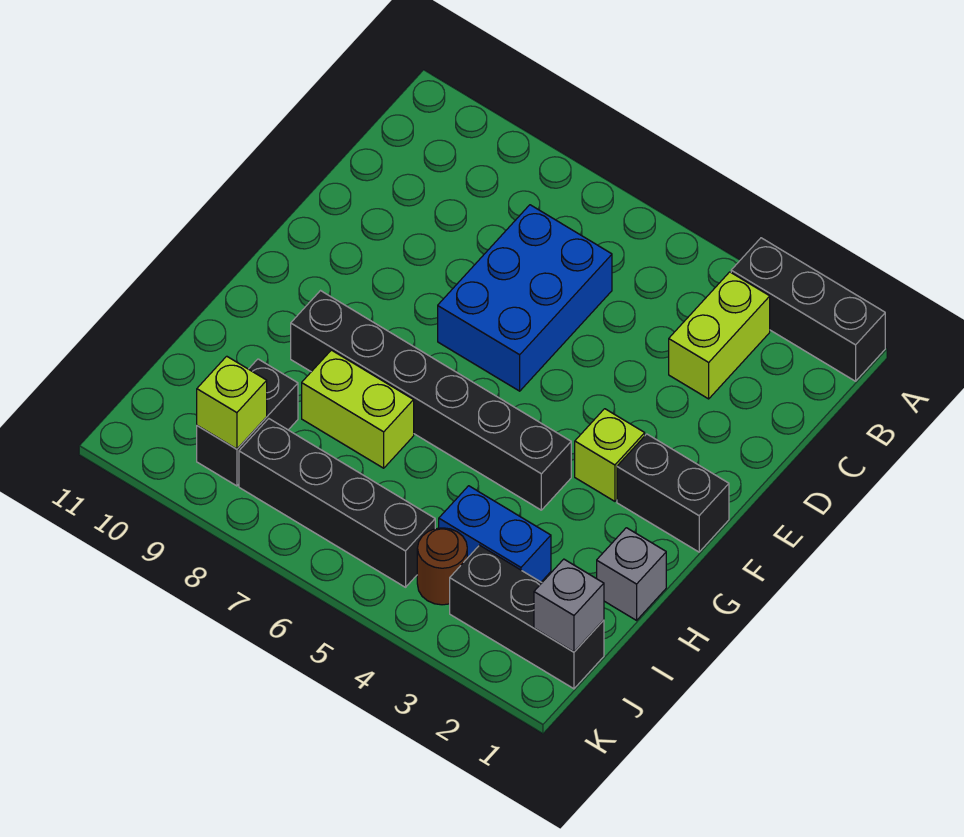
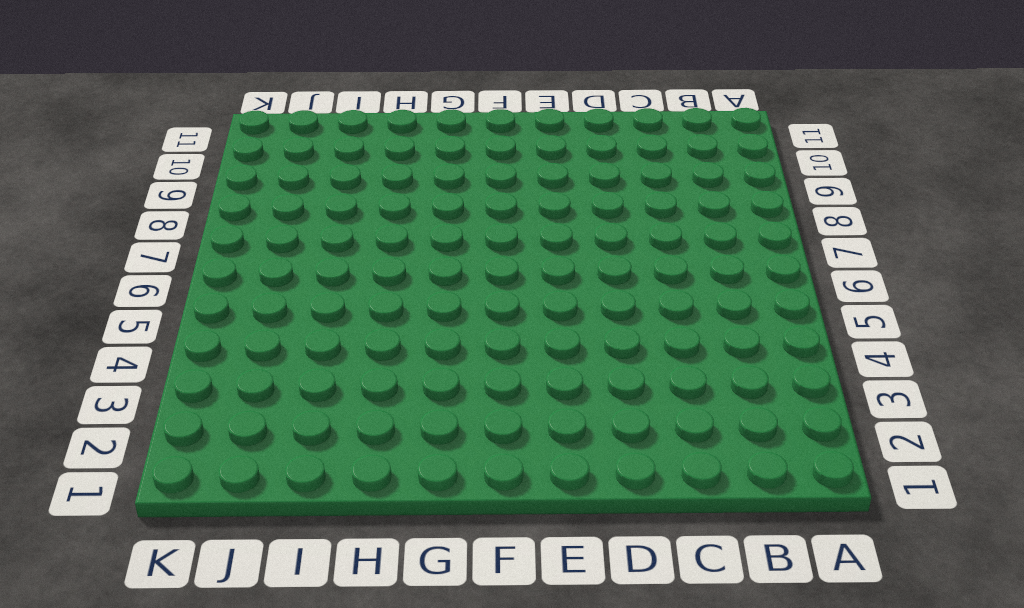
none -> black 1x3 brick [731,238,885,381]
none -> lime 1x2 brick [669,272,770,399]
none -> blue 2x3 brick [438,205,612,391]

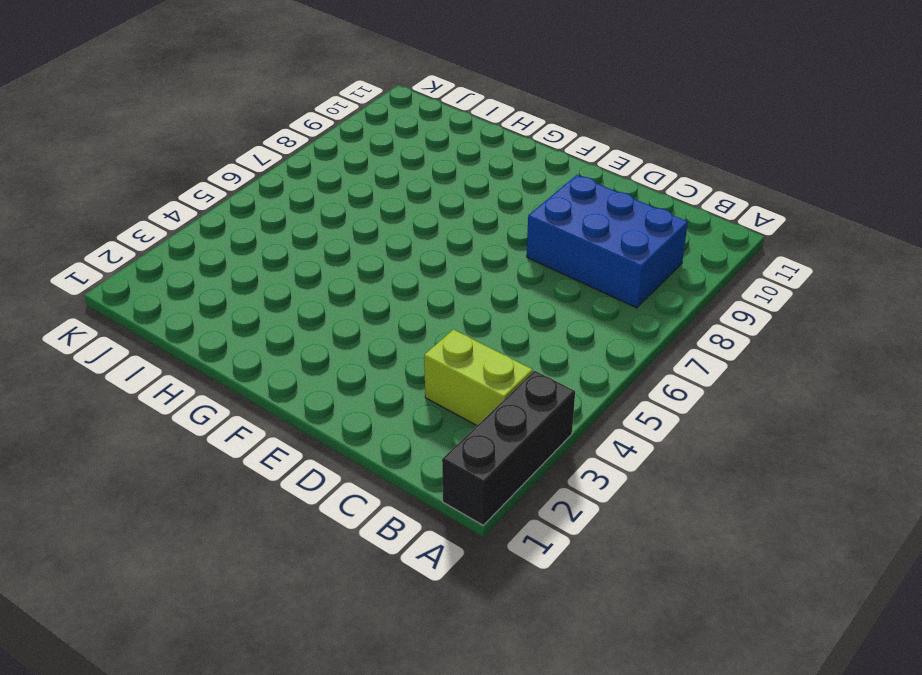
blue 2x3 brick [527,175,688,308] -> blue 2x3 brick moved to [438,205,612,391]
none -> black 1x2 brick [617,434,729,552]
none -> lime 1x1 brick [575,409,645,501]
none -> black 1x6 brick [291,291,571,510]

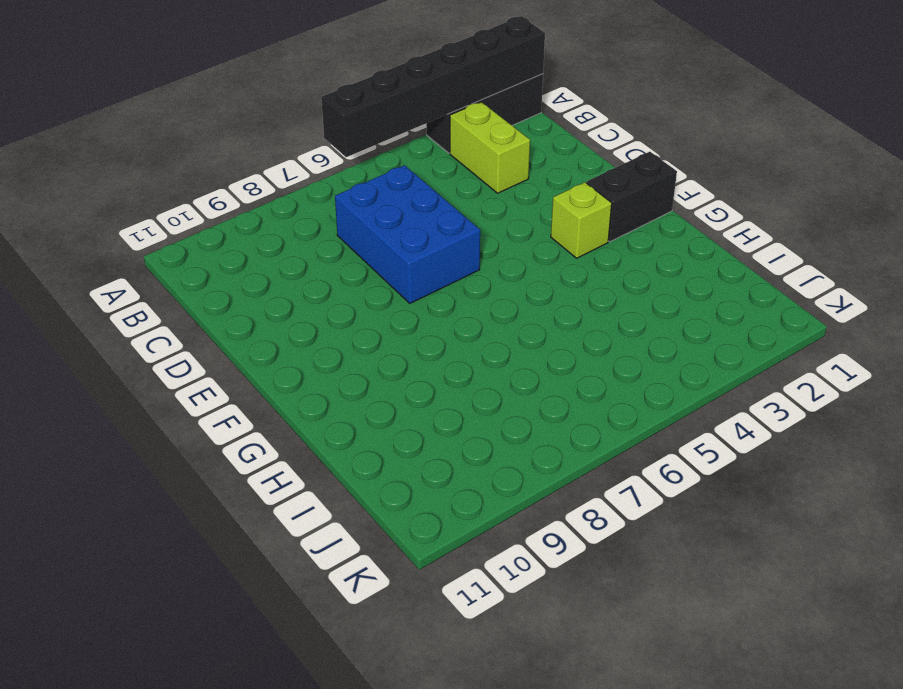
black 1x6 brick [321,16,545,157] -> black 1x6 brick moved to [291,291,571,510]
none -> grey 1x1 brick [596,528,666,620]
none -> lime 1x2 brick [302,350,414,468]
none -> blue 1x2 brick [439,486,551,582]

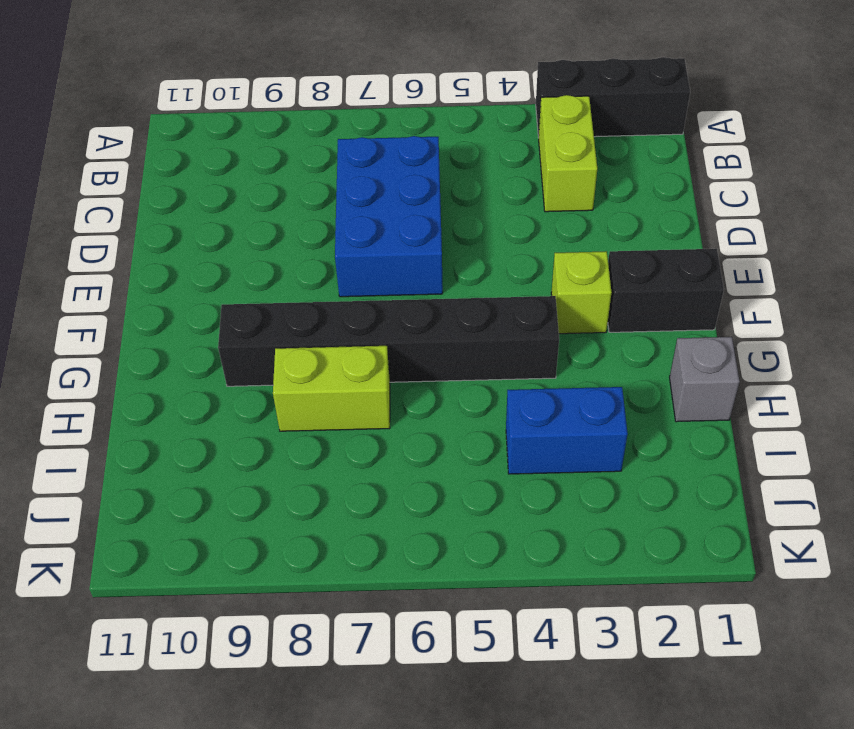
none -> black 1x2 brick [197,359,298,486]
none -> black 1x3 brick [450,545,604,689]
none -> brown 1x1 round brick [417,528,467,605]

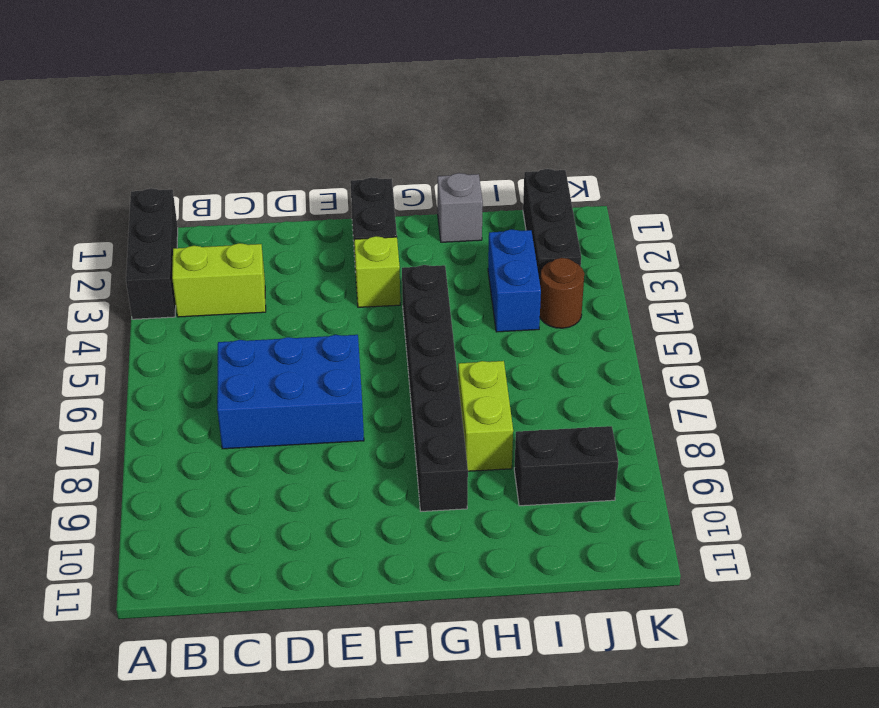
none -> black 1x4 brick [239,419,435,587]
none -> grey 1x1 brick [534,559,604,652]
none -> lime 1x1 brick [197,356,267,449]

